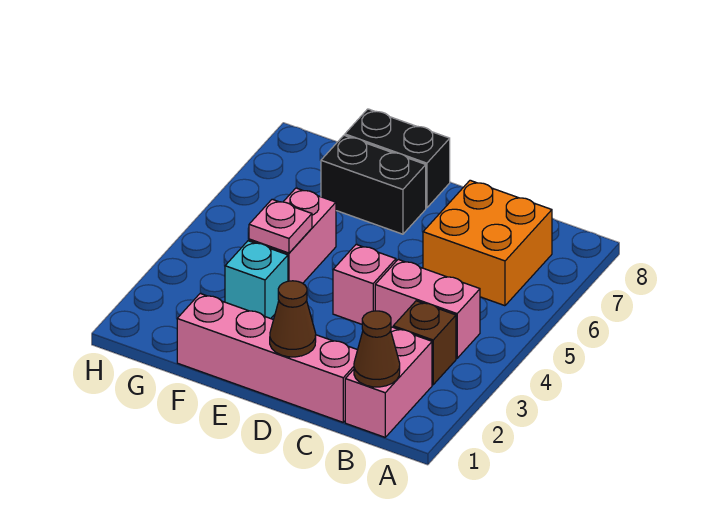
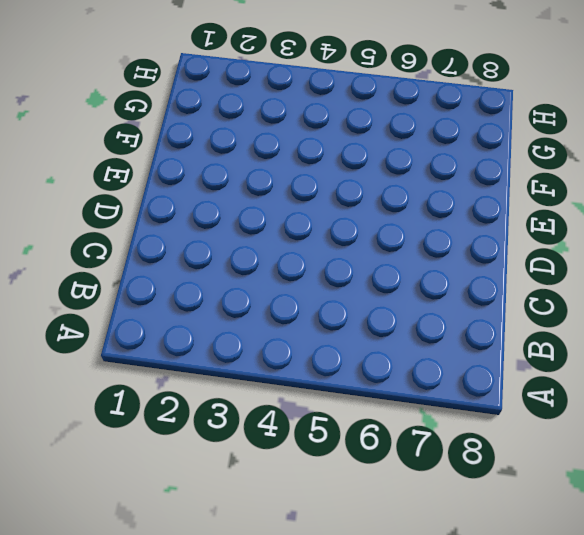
none -> pink 1x2 brick [345,327,432,437]
none -> brown 1x1 brick [393,301,456,385]
none -> pink 1x2 brick [375,260,480,358]

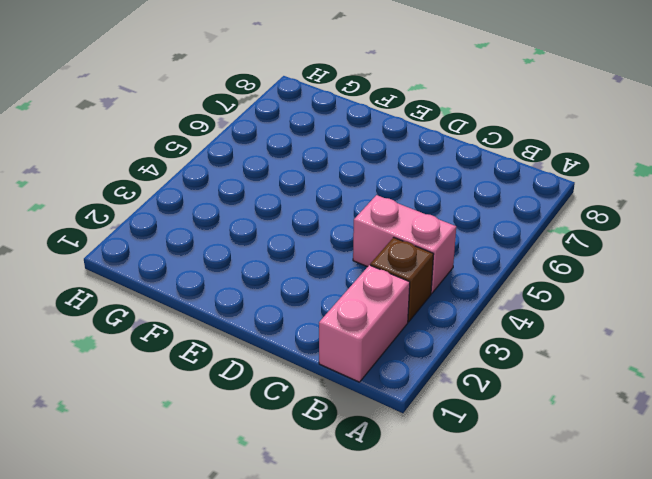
none -> orange 2x2 brick [423,180,552,306]
none -> pink 1x4 brick [177,294,357,422]
none -> pink 1x1 brick [333,245,396,324]

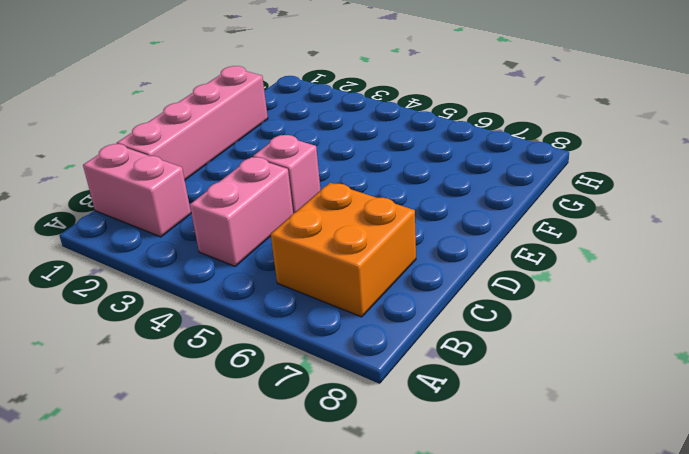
none -> brown 1x1 brick [393,301,456,385]
none -> black 1x2 brick [321,135,426,234]
none -> black 1x2 brick [345,109,450,208]

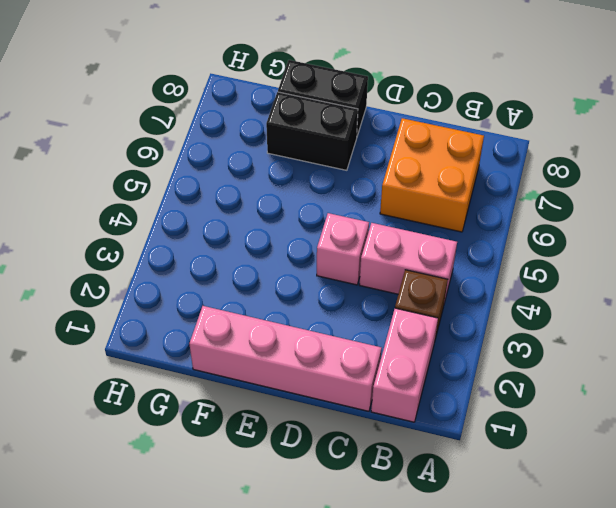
none -> cyan 1x1 brick [225,241,288,319]
none -> pink 1x2 brick [249,188,336,283]
none -> brown 1x1 cone [354,311,400,387]

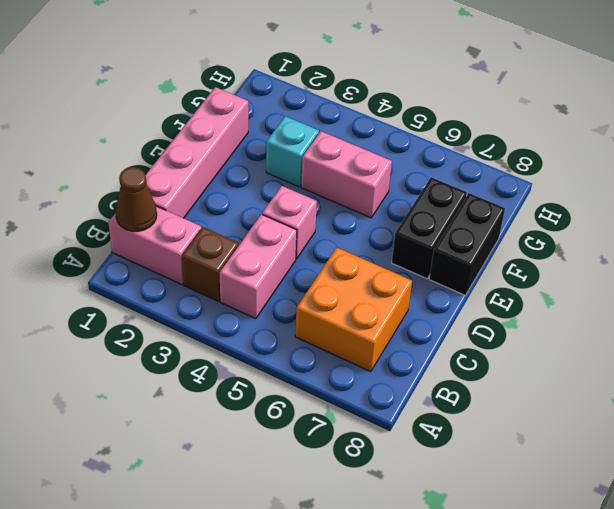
none -> brown 1x1 cone [270,281,316,357]
none -> pink 1x1 plate [249,199,312,253]

